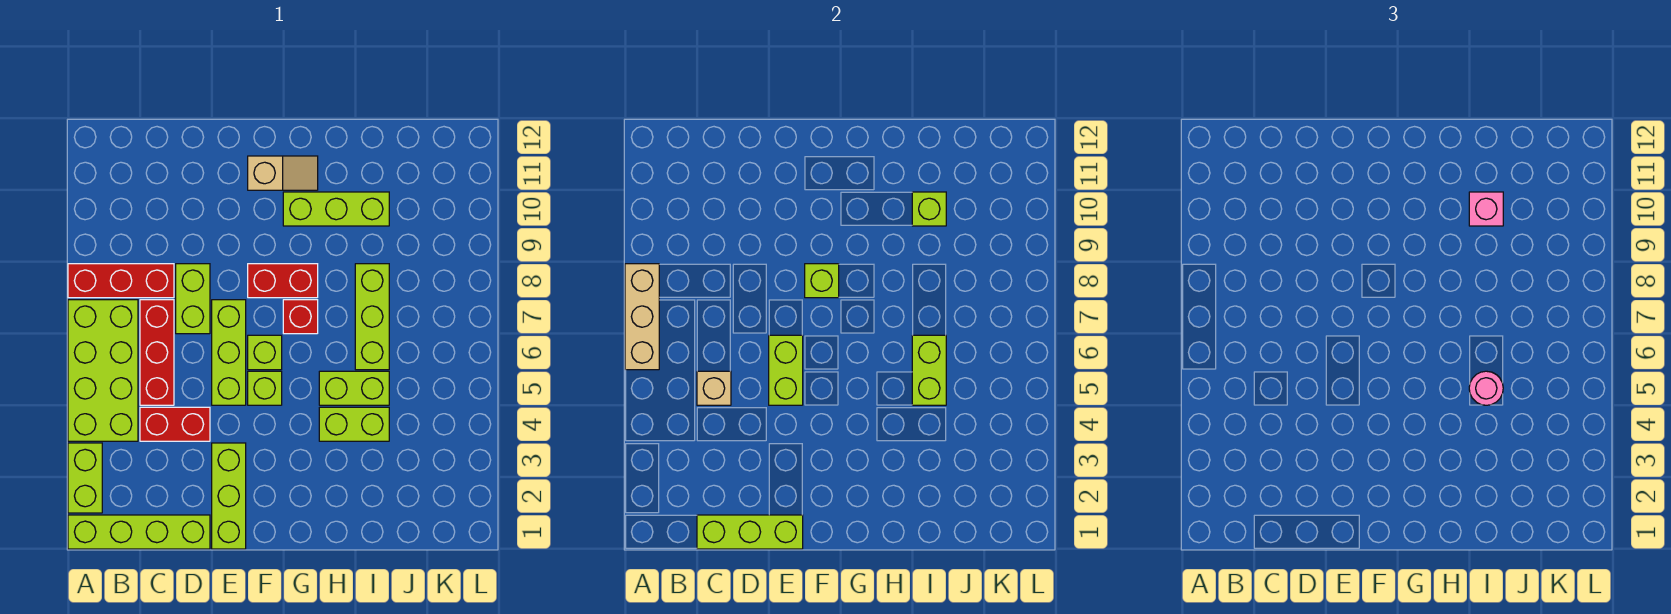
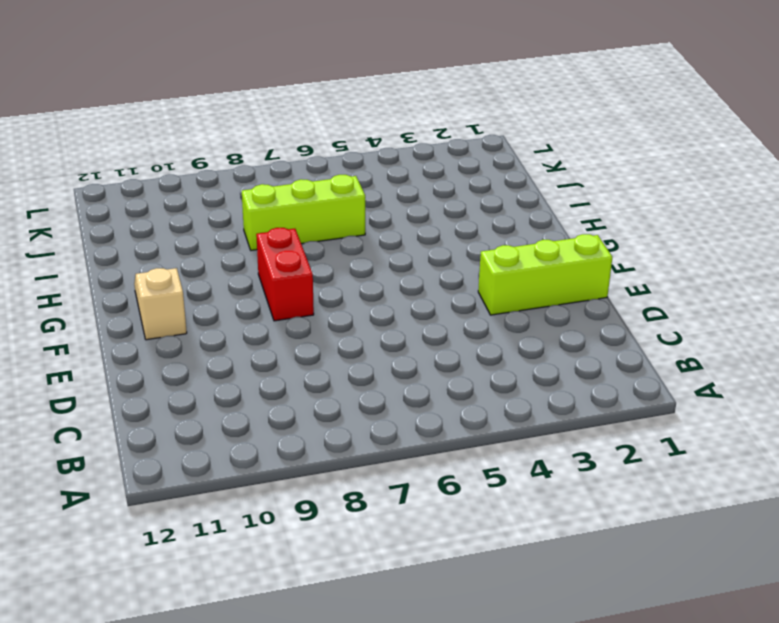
none -> lime 1x4 brick [68,515,210,549]
none -> lime 1x2 brick [68,443,102,513]
none -> lime 2x4 brick [68,300,138,441]

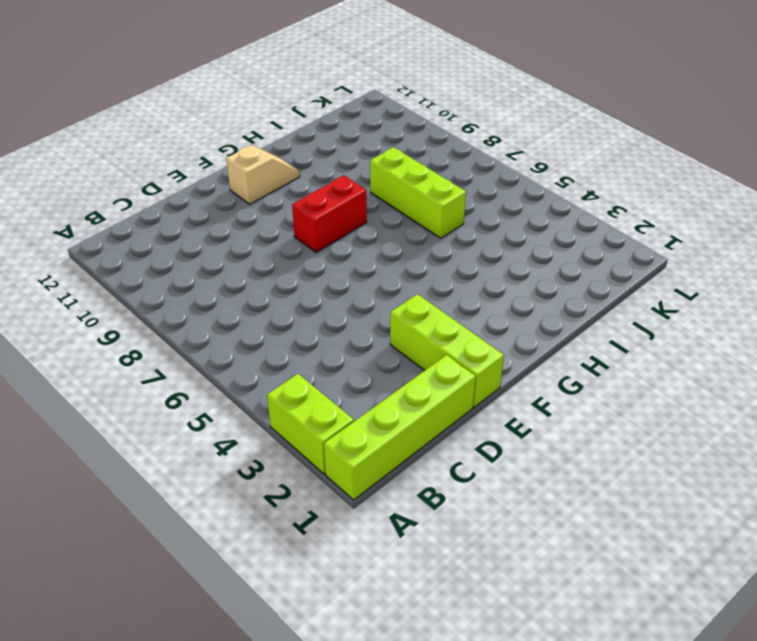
none -> lime 2x4 brick [68,300,138,441]
none -> red 1x3 brick [68,264,174,298]
none -> red 1x2 brick [140,407,210,441]

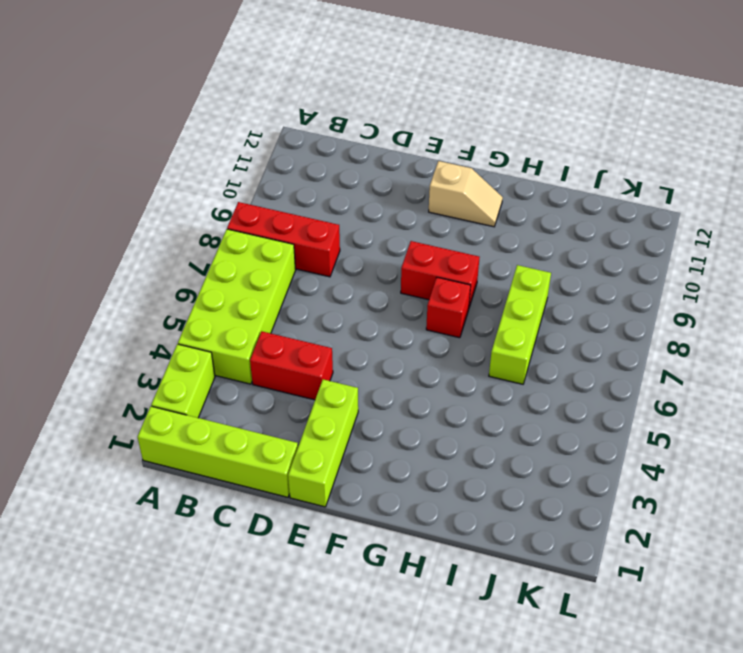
none -> red 1x3 brick [140,300,174,405]
none -> lime 1x2 brick [176,264,210,334]
none -> lime 1x3 brick [212,300,246,405]

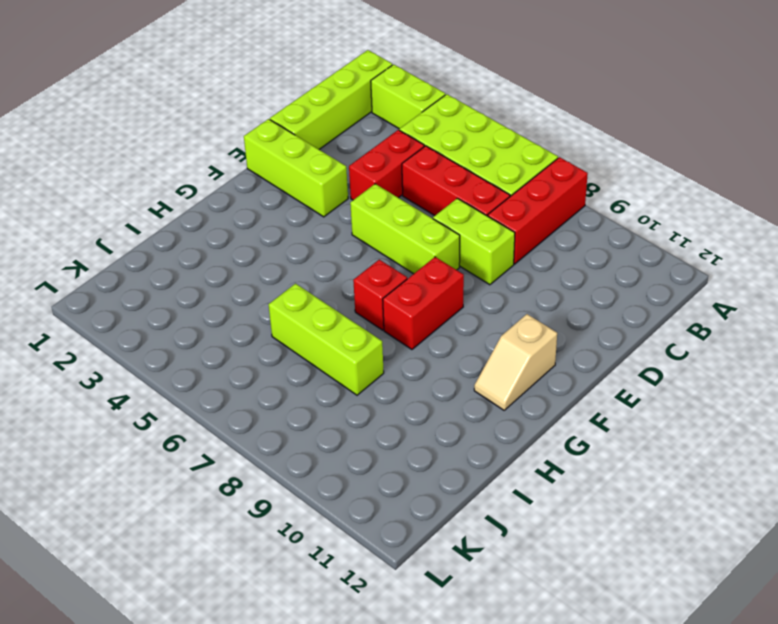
none -> lime 1x1 brick [248,371,282,405]
none -> lime 1x1 brick [248,335,282,370]
none -> lime 1x3 brick [283,192,389,226]

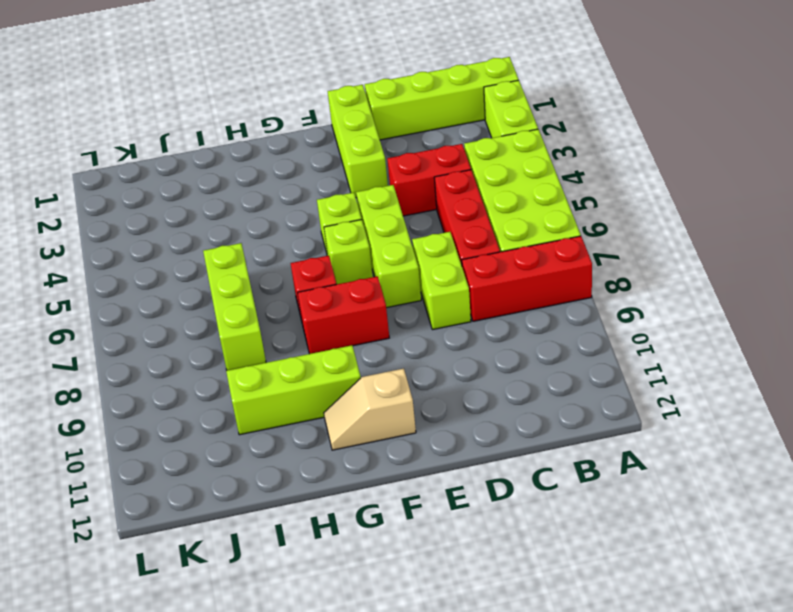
none -> lime 1x2 brick [319,407,389,441]
none -> lime 1x2 brick [319,371,389,405]
none -> tan 1x3 brick [625,264,659,370]

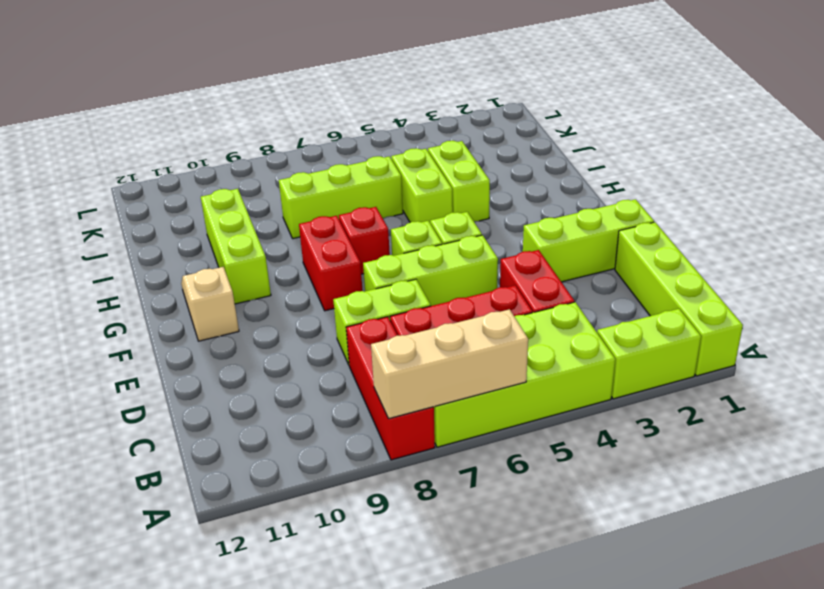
none -> lime 1x3 brick [697,515,803,549]
none -> tan 1x1 brick [697,371,731,405]
none -> lime 1x2 brick [769,335,803,405]

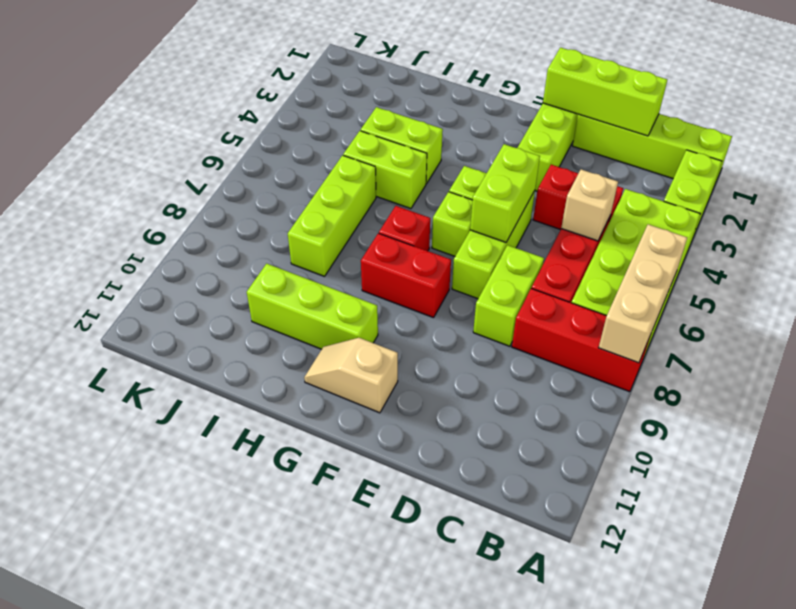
none -> lime 1x1 brick [805,264,839,298]
none -> lime 1x2 brick [912,335,946,405]
none -> lime 1x1 brick [912,192,946,226]

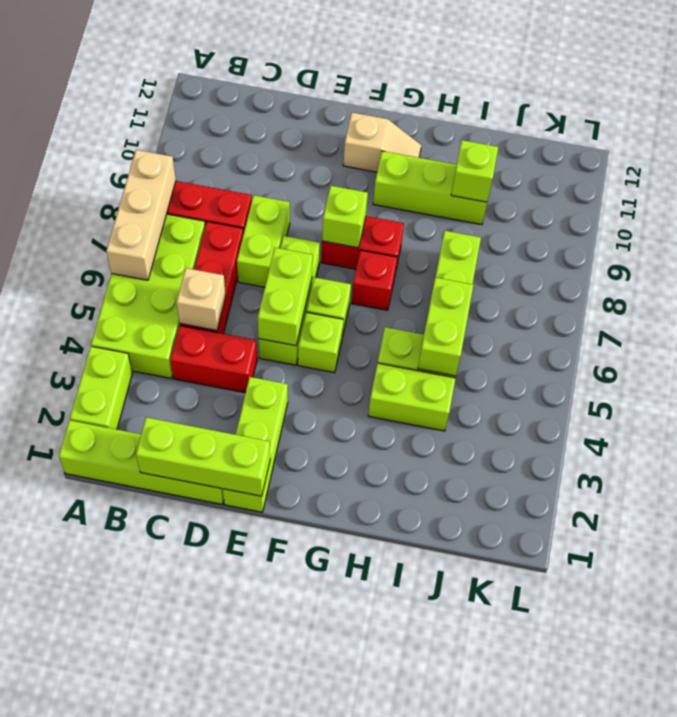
none -> pink 1x1 round brick [1469,371,1503,405]
none -> pink 1x1 brick [1469,192,1503,226]

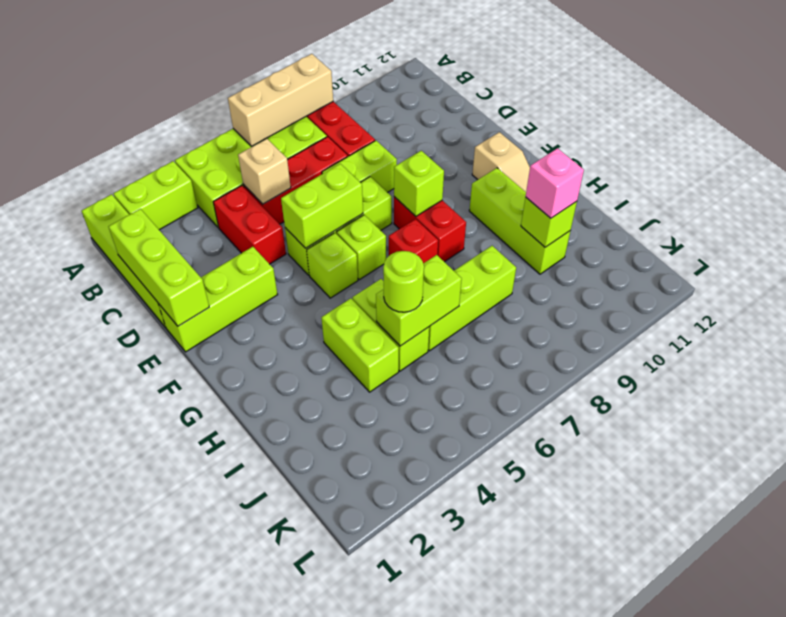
lime 1x1 round brick [383,251,424,312] -> pink 1x1 round brick [1469,371,1503,405]

